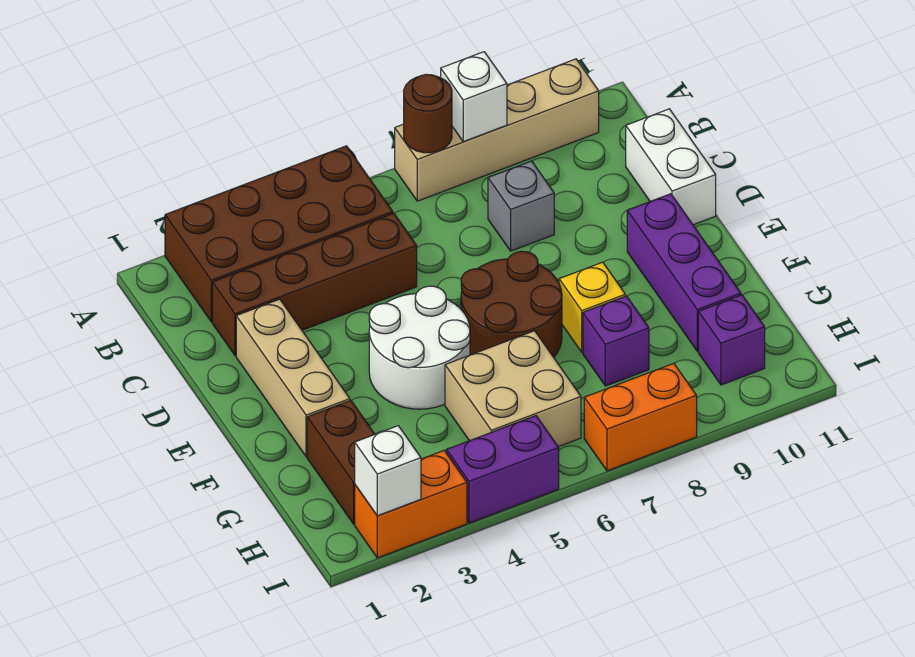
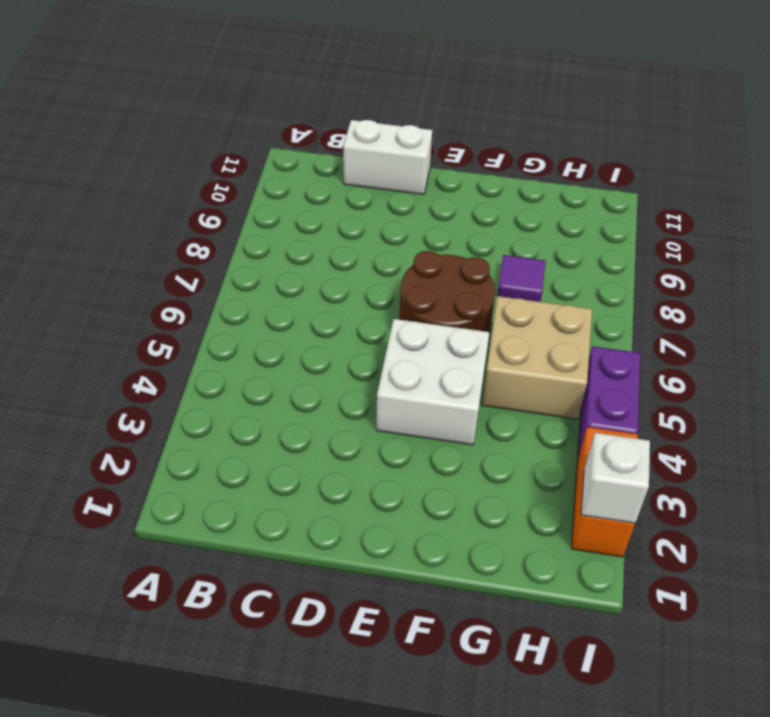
white 2x2 brick [376,319,490,445] -> white 2x2 round brick [369,286,470,409]
purple 1x1 tile [497,255,546,302] -> purple 1x1 brick [583,296,649,386]
none -> brown 2x4 brick [165,146,393,322]
none -> tan 1x4 brick [395,59,599,201]
none -> brown 1x4 brick [212,213,417,356]

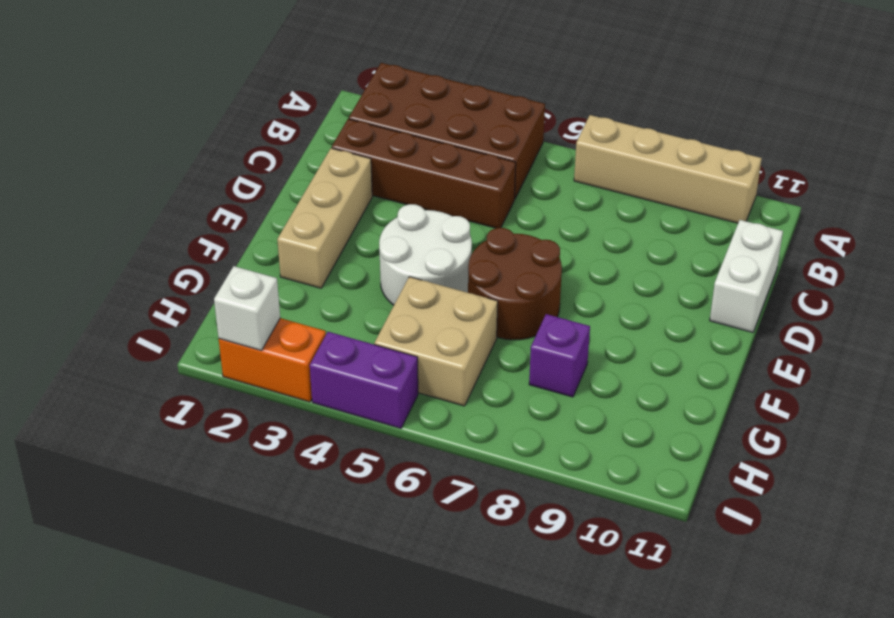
none -> grey 1x1 brick [488,161,554,251]
none -> purple 1x3 brick [627,194,741,351]
none -> yellow 1x1 brick [559,262,625,352]

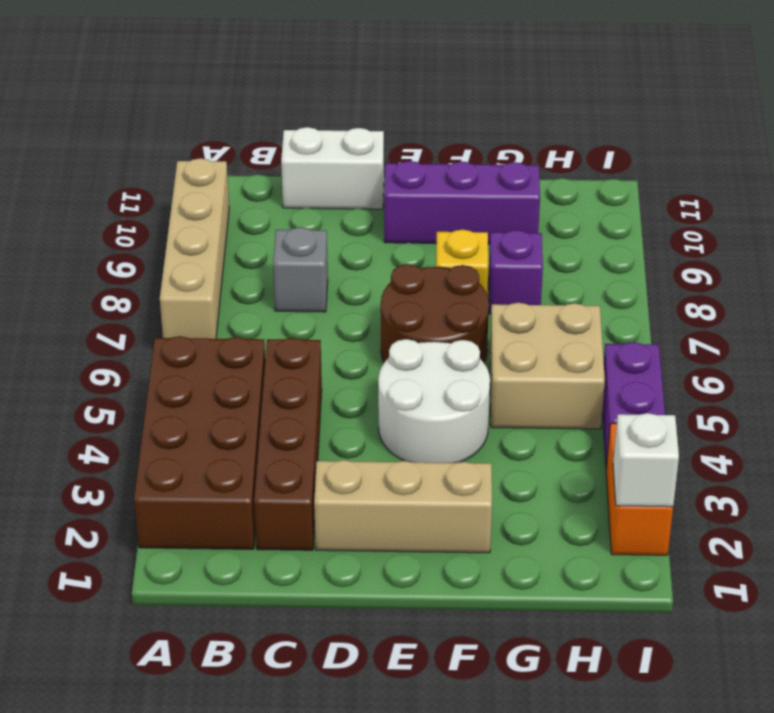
none -> brown 1x2 brick [307,400,375,524]
none -> purple 1x1 brick [698,295,765,385]
none -> orange 1x2 brick [584,363,697,471]

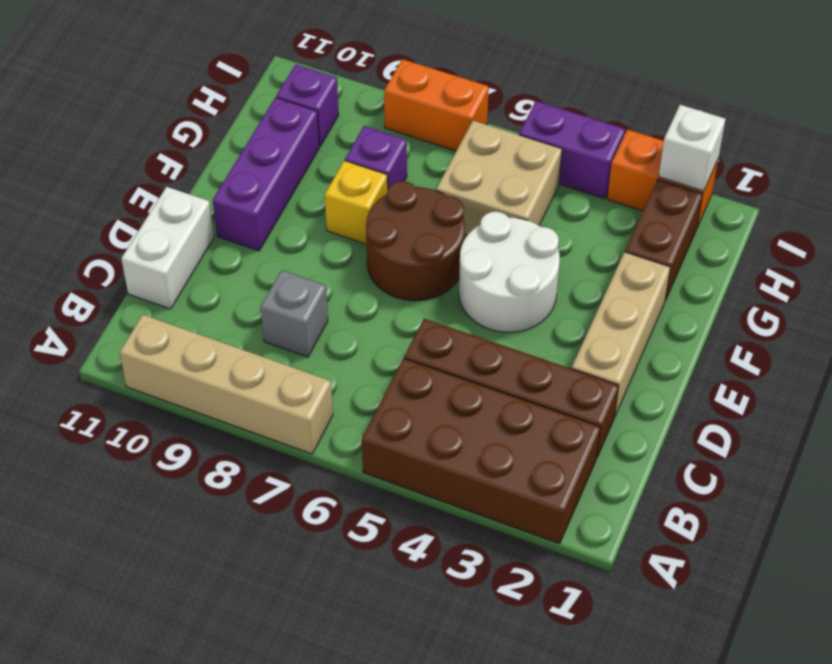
none -> brown 1x1 round brick [404,74,452,153]
none -> white 1x1 brick [441,52,507,142]

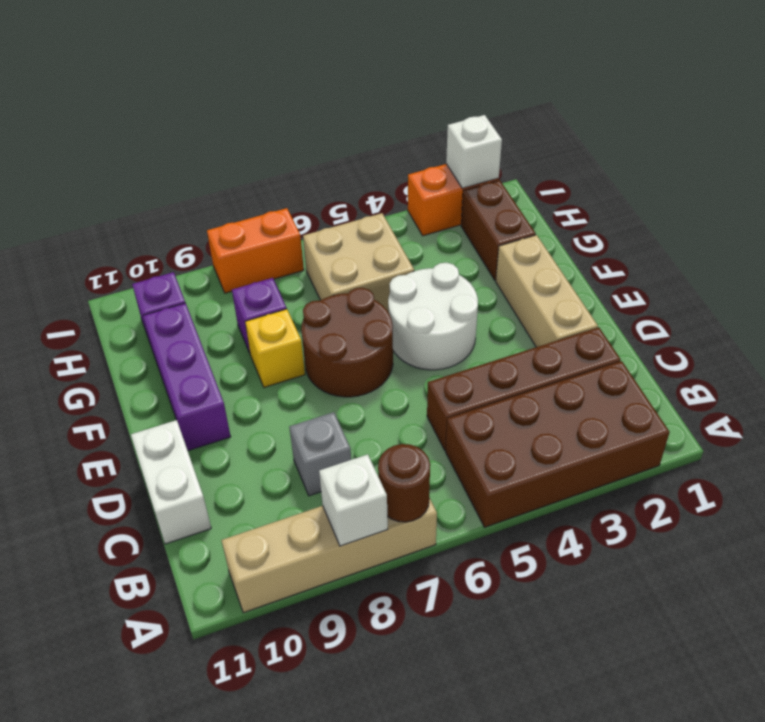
none -> purple 1x2 brick [447,416,559,523]

